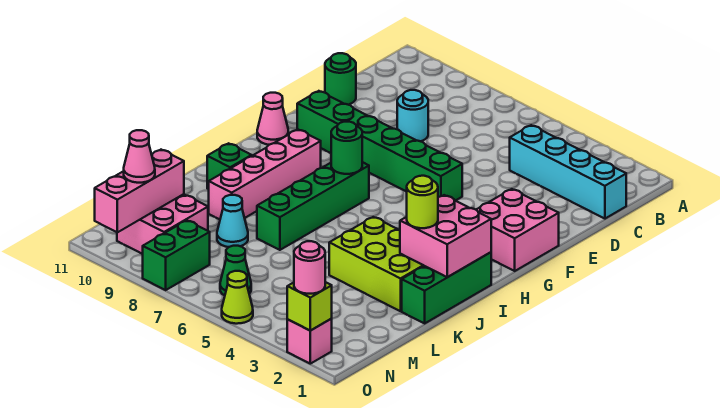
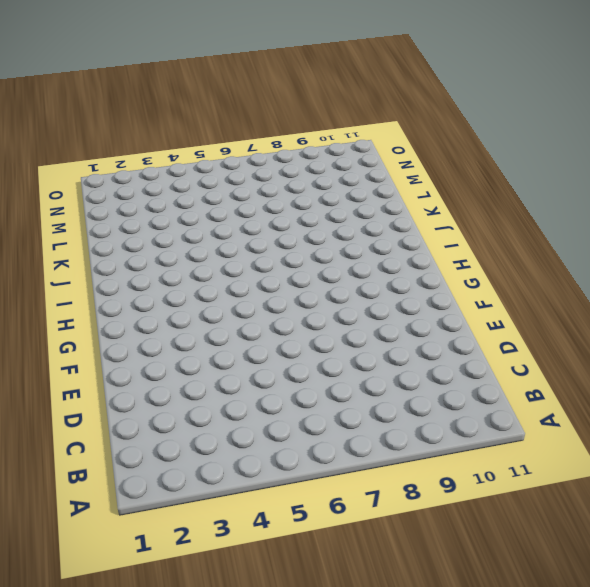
none -> cyan 1x4 brick [510,125,626,219]
none -> cyan 1x1 round brick [397,90,428,141]
none -> green 1x1 round brick [325,53,356,105]

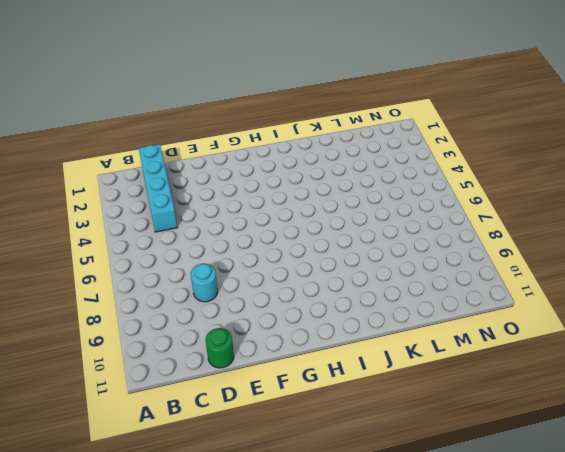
none -> pink 2x2 brick [476,189,559,271]
none -> green 1x6 brick [297,91,462,201]
none -> pink 1x1 cone [257,93,289,145]

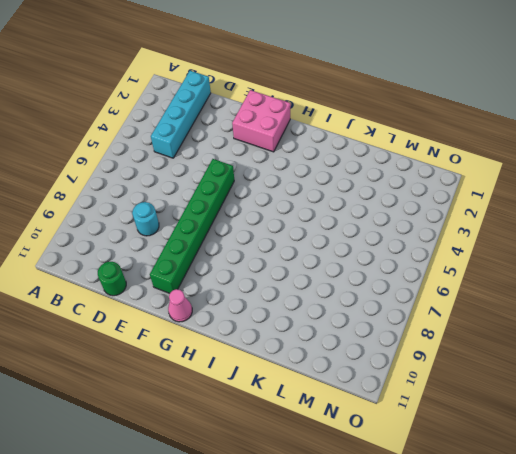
none -> green 1x4 brick [257,162,369,250]
none -> pink 1x4 brick [209,129,321,219]
none -> green 1x3 brick [402,252,491,323]

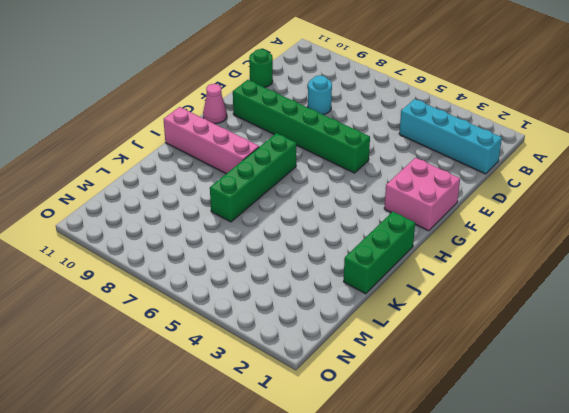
pink 1x4 brick [164,107,259,174] -> pink 1x4 brick turned to [209,129,321,219]
none -> lime 2x3 brick [329,217,424,311]
none -> green 1x1 brick [207,143,252,189]
none -> cyan 1x1 cone [217,195,248,247]

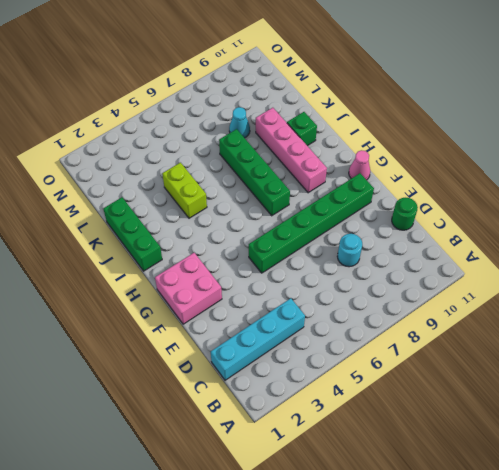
lime 1x2 brick [162,163,207,218] -> lime 2x3 brick [329,217,424,311]
none -> pink 2x2 brick [117,194,208,254]
none -> green 1x1 cone [220,246,251,296]
none -> green 1x2 brick [143,220,210,290]

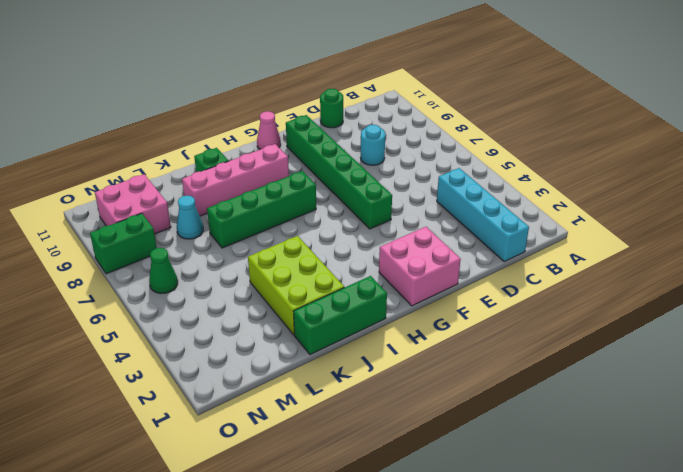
none -> pink 1x1 brick [287,319,332,364]
none -> lime 1x1 cone [222,271,253,324]
none -> green 1x1 round brick [331,122,362,174]

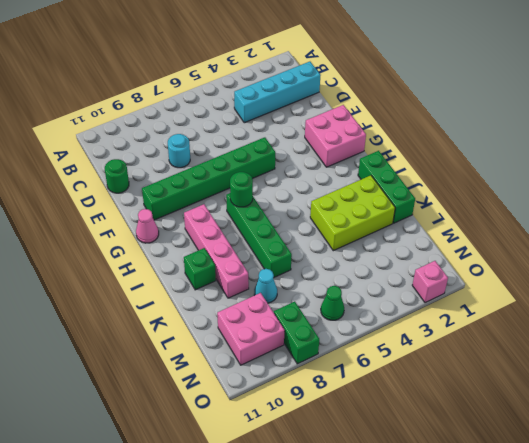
none -> lime 1x1 cone [222,271,253,324]
none -> pink 2x2 brick [400,195,491,277]
none -> pink 1x3 brick [95,150,184,232]

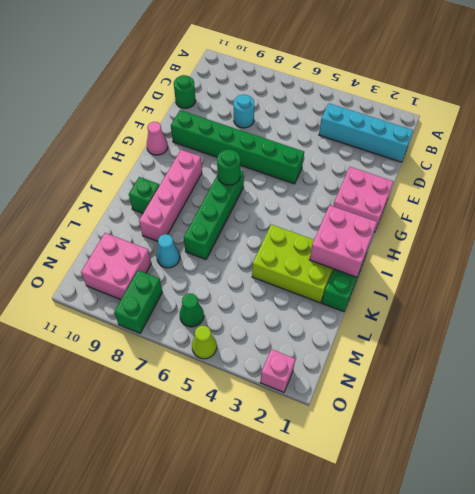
none -> pink 1x3 brick [95,150,184,232]
none -> lime 1x1 brick [287,282,332,331]
none -> lime 1x1 round brick [407,176,438,228]

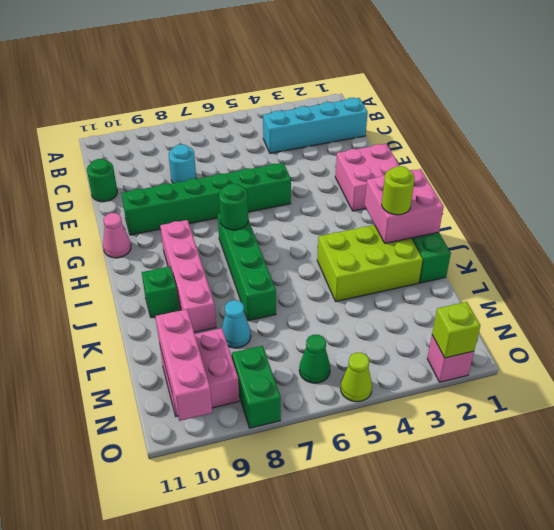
none -> pink 1x1 cone [124,130,155,183]
none -> pink 1x1 round brick [294,241,325,294]

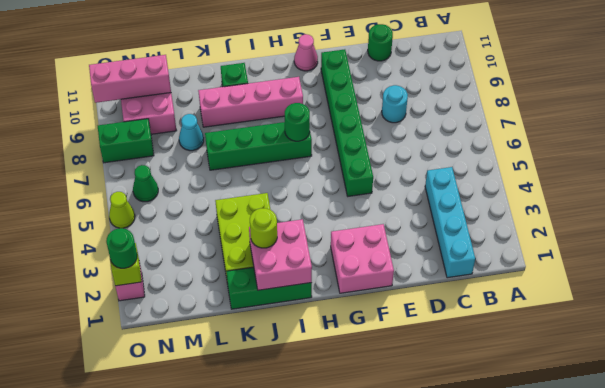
green 1x1 round brick [106,228,137,268] -> pink 1x1 round brick [294,241,325,294]
none -> pink 1x1 cone [124,130,155,183]

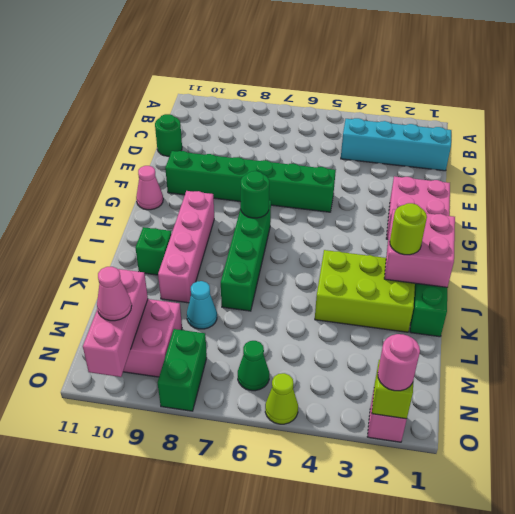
none -> cyan 1x1 round brick [397,90,428,141]

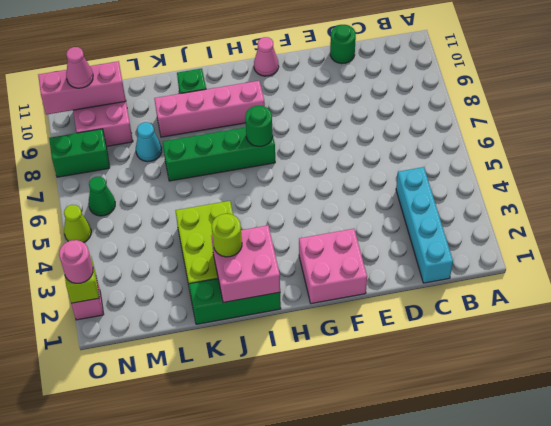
none -> cyan 1x1 round brick [397,90,428,141]
none -> green 1x6 brick [297,91,462,201]

